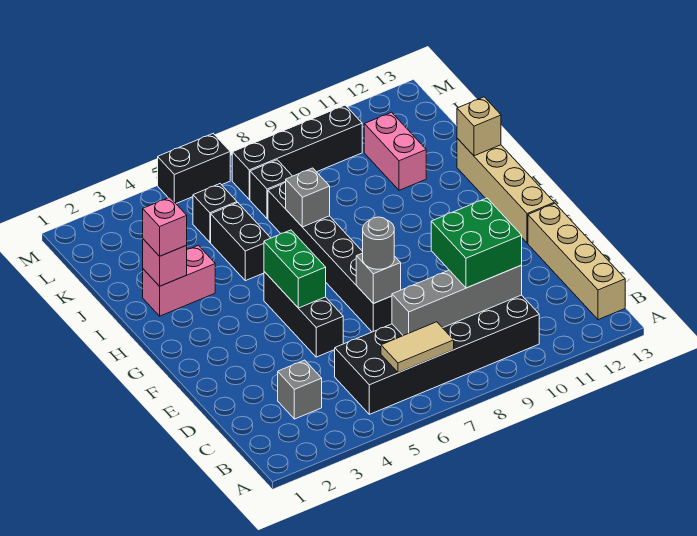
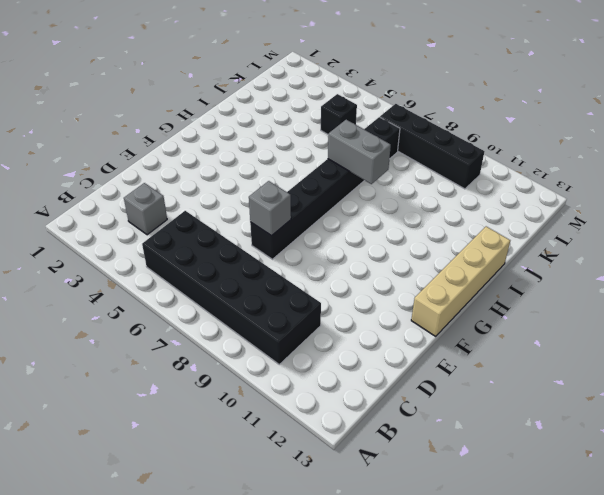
grey 1x2 brick [328,120,391,184] -> grey 1x1 brick [286,168,330,227]
none -> tan 1x4 brick [528,203,625,320]
none -> black 1x3 brick [264,272,343,357]
none -> pink 1x2 brick [143,245,215,316]

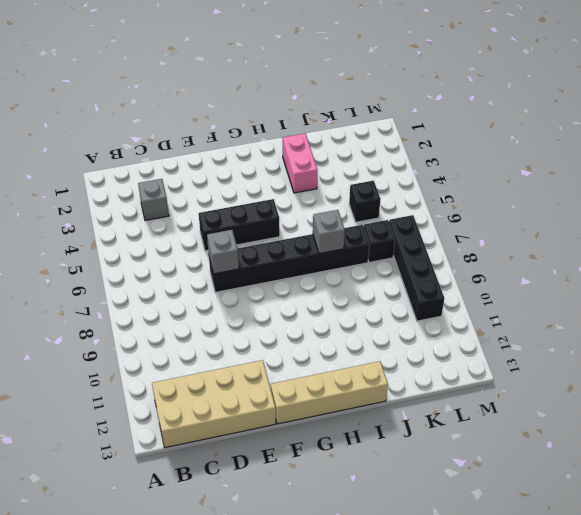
tan 2x4 brick [152,360,276,448] -> tan 1x4 brick [528,203,625,320]
none -> black 2x6 brick [335,295,539,414]
none -> black 1x2 brick [211,203,270,281]
none -> pink 1x2 brick [364,112,426,190]

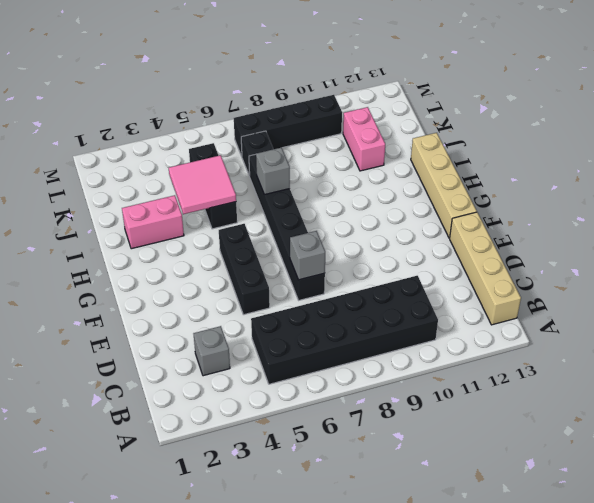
pink 2x2 tile [169,155,236,214] -> none
none -> black 1x2 brick [158,134,230,203]
none -> tan 1x2 tile [381,322,454,373]
none -> grey 1x4 brick [392,265,522,336]

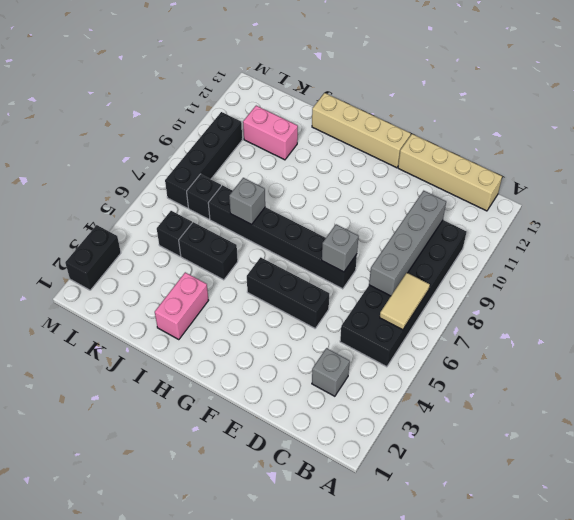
black 1x2 brick [65,225,121,290] -> black 1x2 brick moved to [158,134,230,203]
none -> green 1x2 brick [264,230,326,308]
none -> pink 1x1 brick [143,239,187,286]
none -> tan 1x1 brick [457,97,501,156]

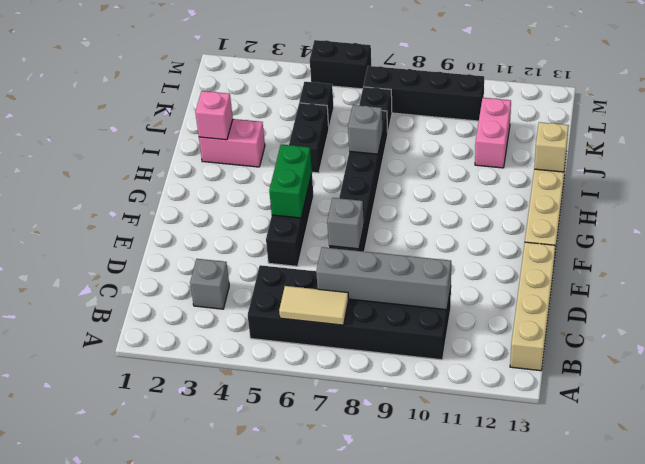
none -> green 2x2 brick [431,198,522,288]
none -> grey 1x1 round brick [363,217,394,269]
none -> pink 1x1 brick [143,197,187,256]

